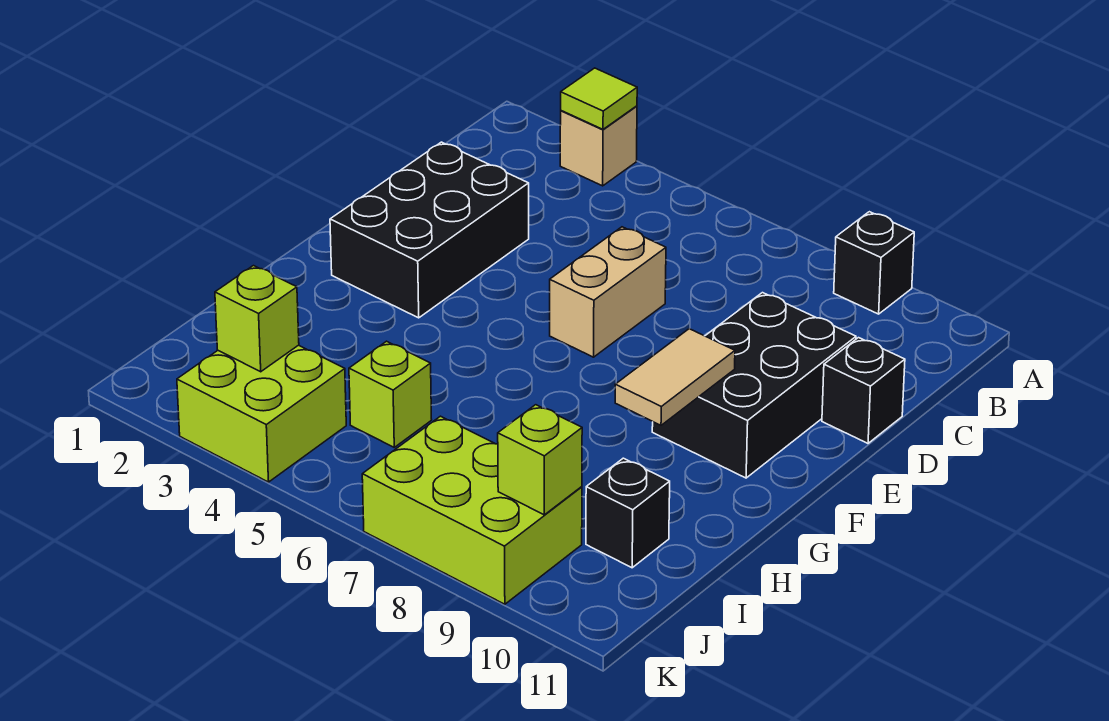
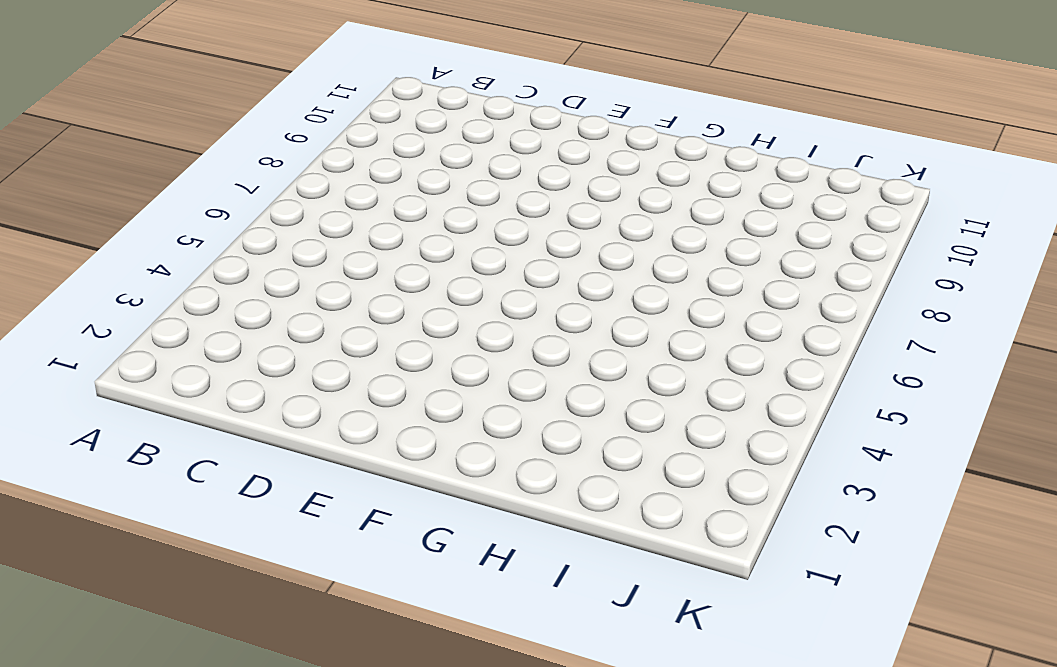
none -> tan 1x1 brick [560,106,637,186]
none -> black 1x1 brick [834,212,914,314]
none -> black 2x3 brick [330,142,529,318]

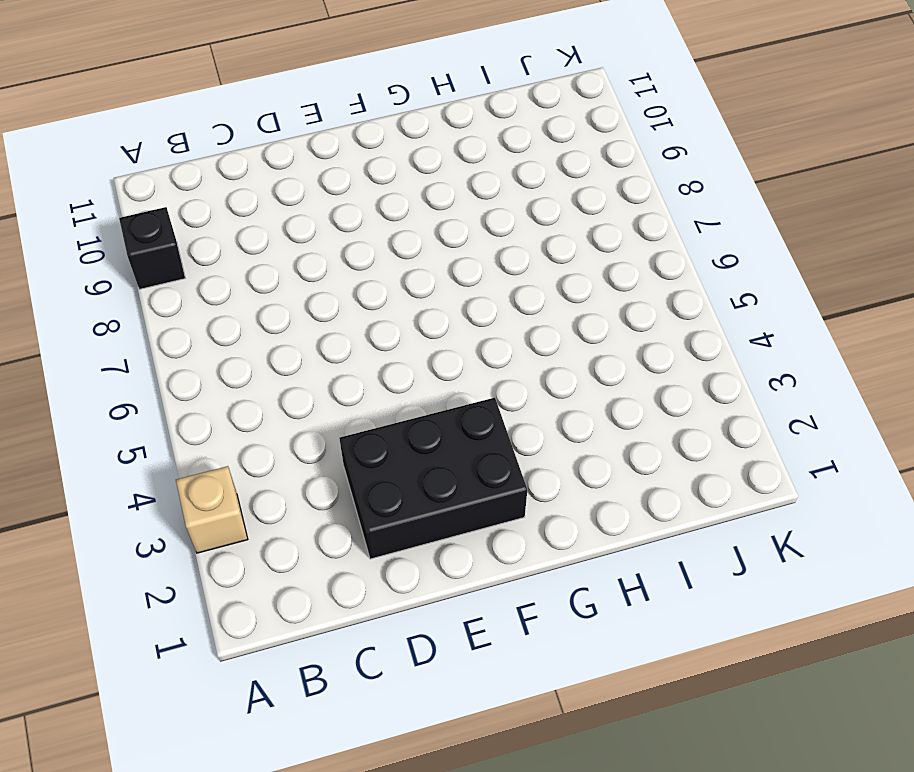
none -> tan 1x2 brick [550,227,666,357]
none -> black 2x3 brick [652,293,856,478]
none -> black 1x1 brick [822,338,905,443]

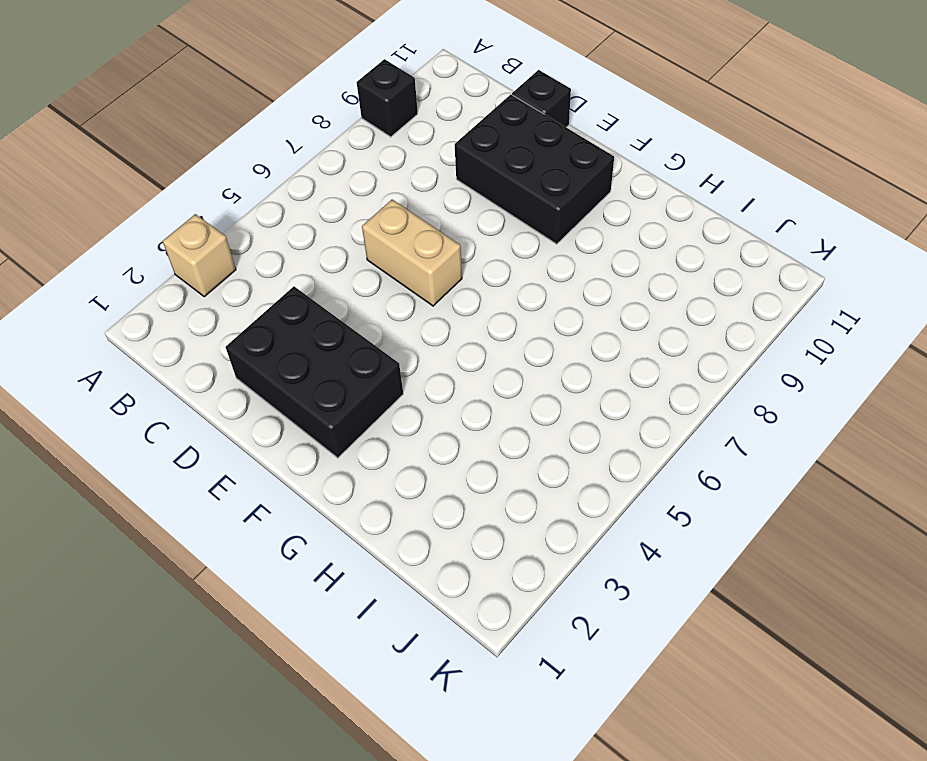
none -> lime 1x1 brick [349,341,432,447]
none -> black 1x1 brick [586,458,670,568]
none -> lime 2x2 brick [177,345,346,482]

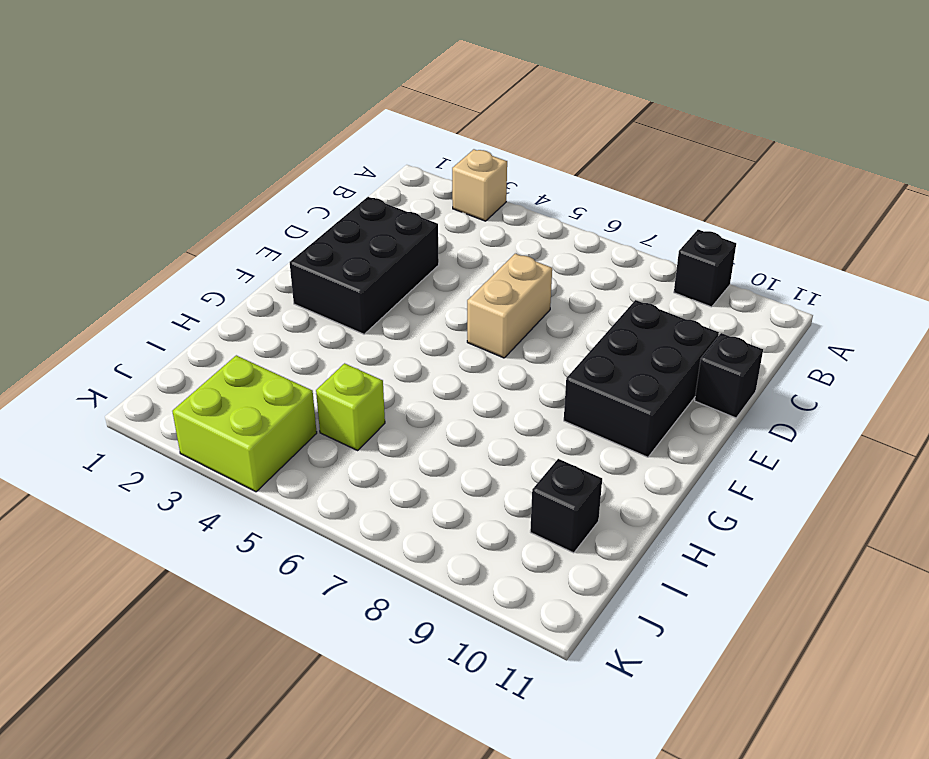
none -> lime 2x3 brick [362,416,582,604]
none -> lime 1x1 tile [561,68,637,129]
none -> tan 1x2 tile [615,329,735,425]

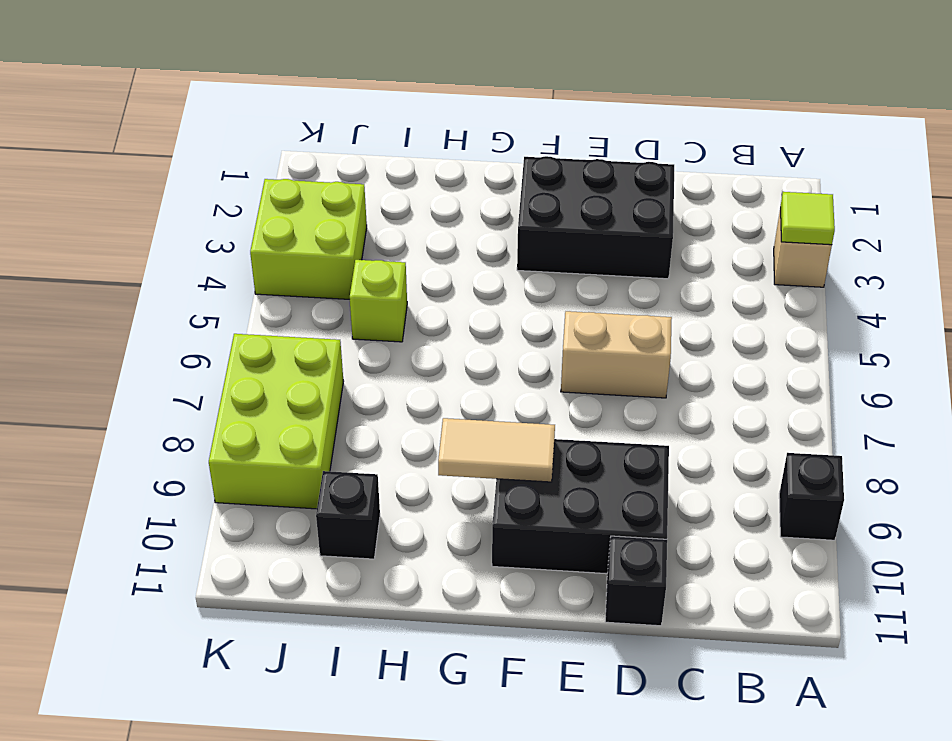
none -> lime 1x1 brick [215,266,299,372]
none -> lime 1x1 brick [498,405,582,515]

